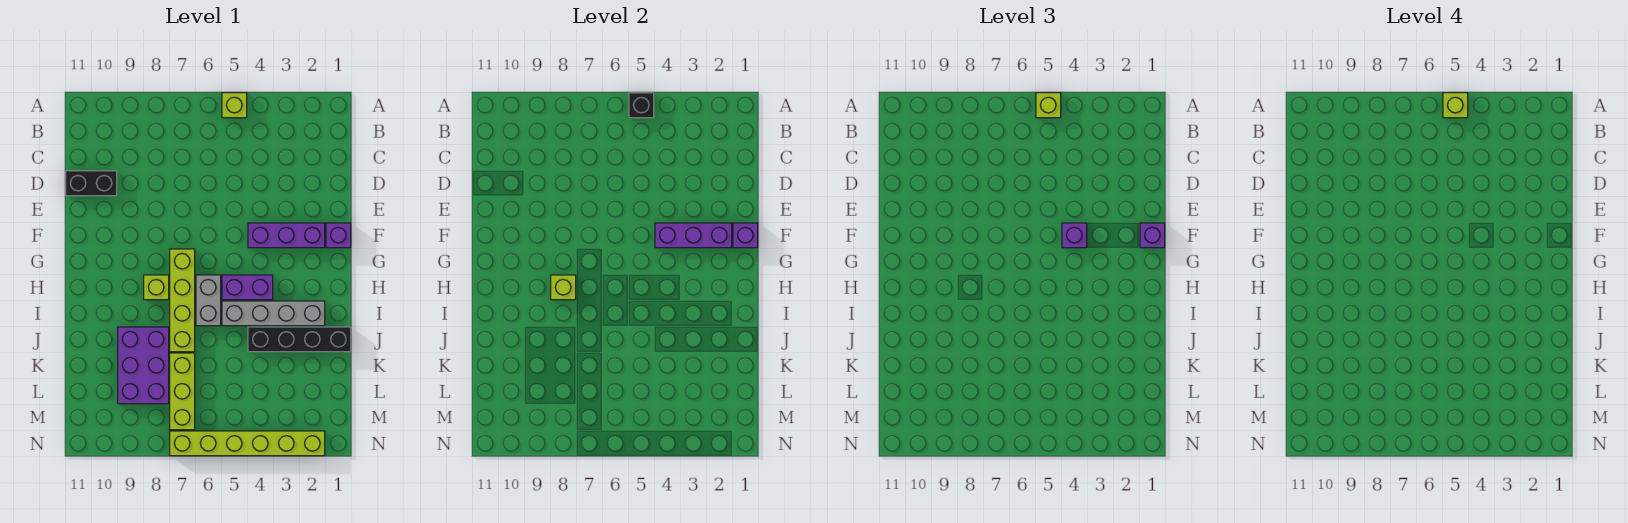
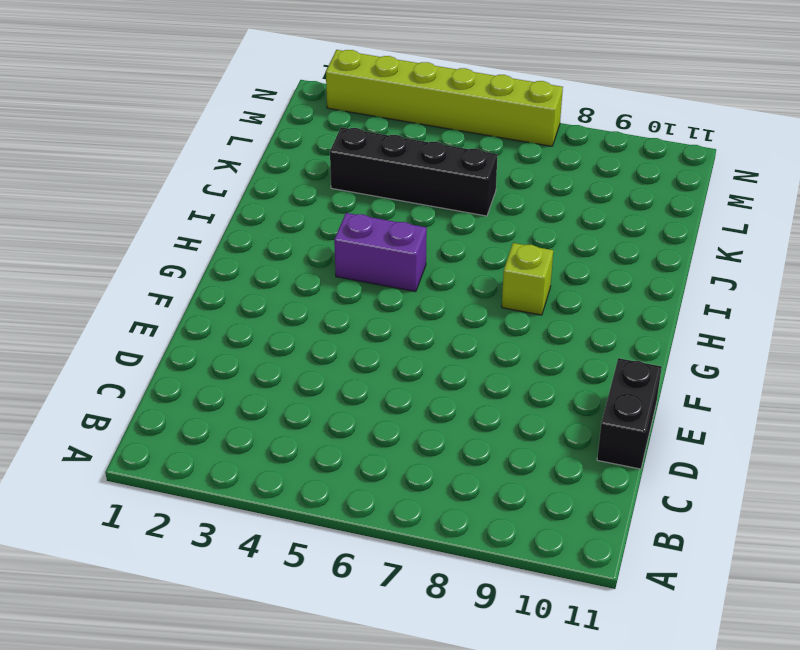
black 1x2 brick [597,358,662,469] -> black 1x2 brick turned to [66,171,117,196]
black 1x4 brick [330,127,498,216] -> black 1x4 brick moved to [248,327,351,352]
none -> lime 1x1 brick [222,93,247,118]
none -> purple 1x1 brick [326,223,351,248]
none -> purple 1x3 brick [248,223,325,248]

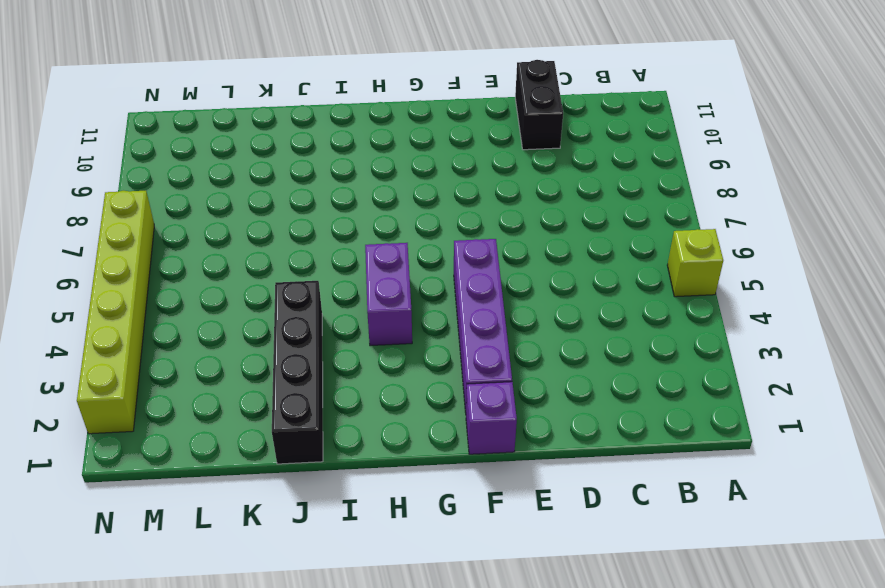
purple 1x4 brick [454,239,512,412] -> purple 1x3 brick [248,223,325,248]
none -> lime 1x4 brick [170,249,195,352]
none -> grey 1x2 brick [196,275,221,326]
none -> lime 1x1 brick [144,275,169,300]

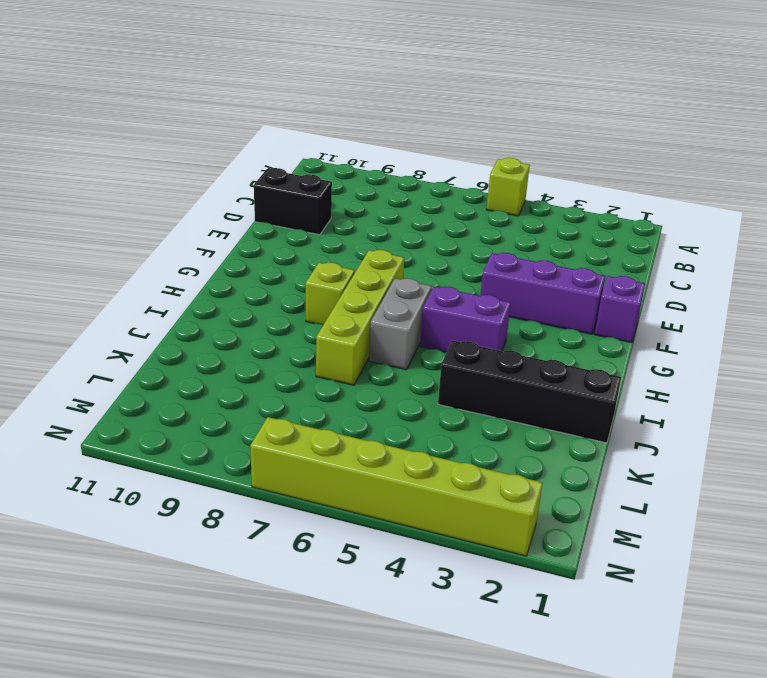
none -> grey 1x4 brick [222,301,325,326]
none -> purple 2x3 brick [118,327,169,404]
none -> lime 1x3 brick [170,353,195,430]

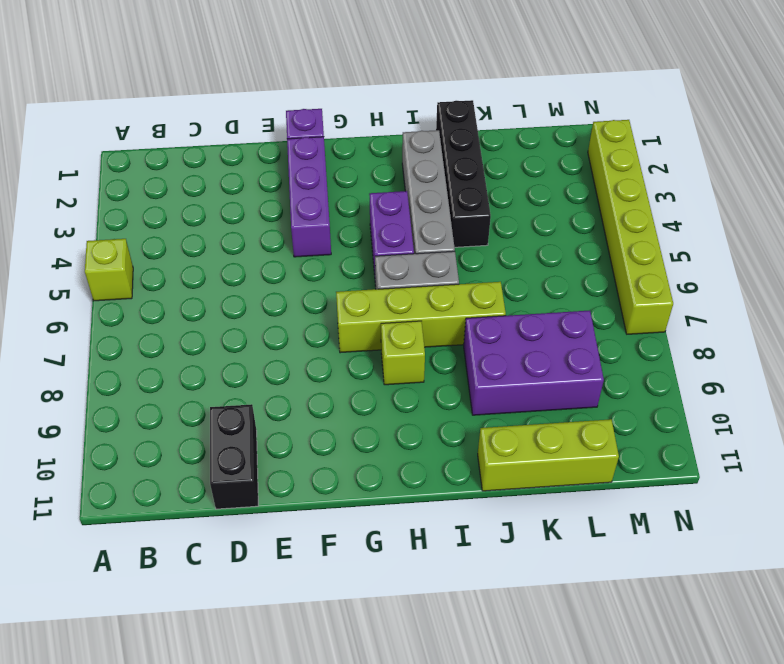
lime 1x3 brick [478,419,619,491] -> lime 1x3 brick moved to [170,353,195,430]
none -> black 1x1 brick [629,93,654,118]
none -> purple 1x1 brick [733,223,758,248]
none -> purple 1x3 brick [655,223,732,248]

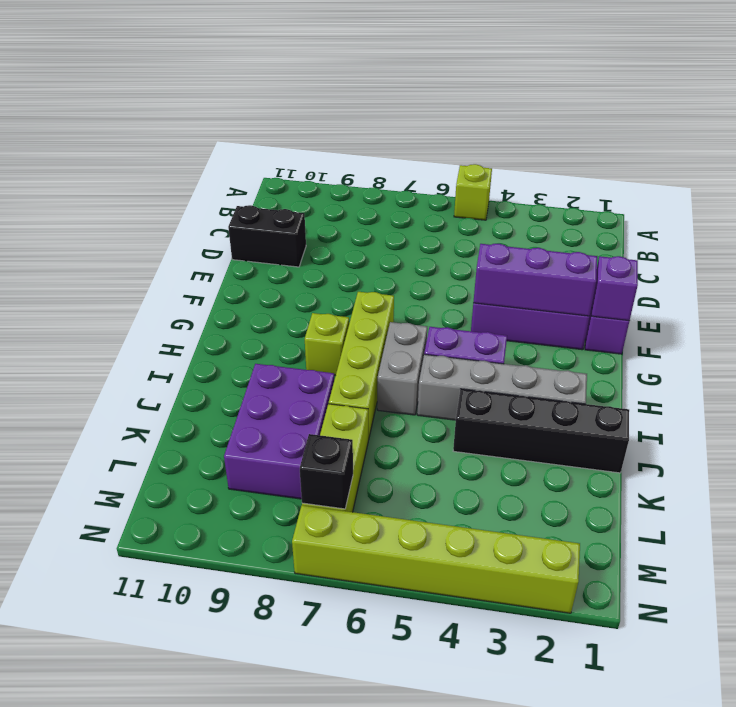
black 1x1 brick [300,434,353,509] -> black 1x1 brick moved to [629,93,654,118]
none -> lime 1x1 brick [551,275,576,300]
none -> lime 1x1 brick [1036,93,1061,118]
none -> purple 1x1 brick [1140,223,1165,248]

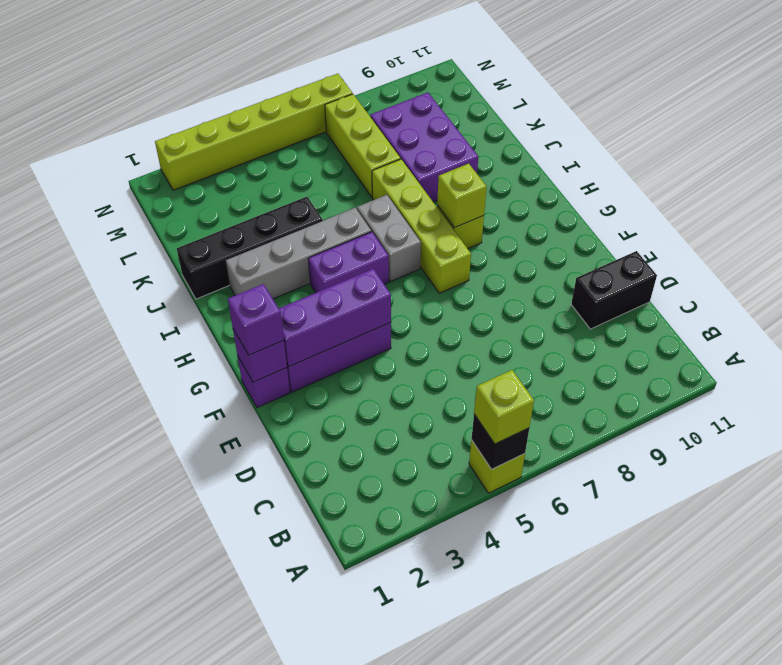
none -> purple 1x1 brick [1062,223,1087,248]
none -> lime 1x1 brick [1443,93,1468,118]

